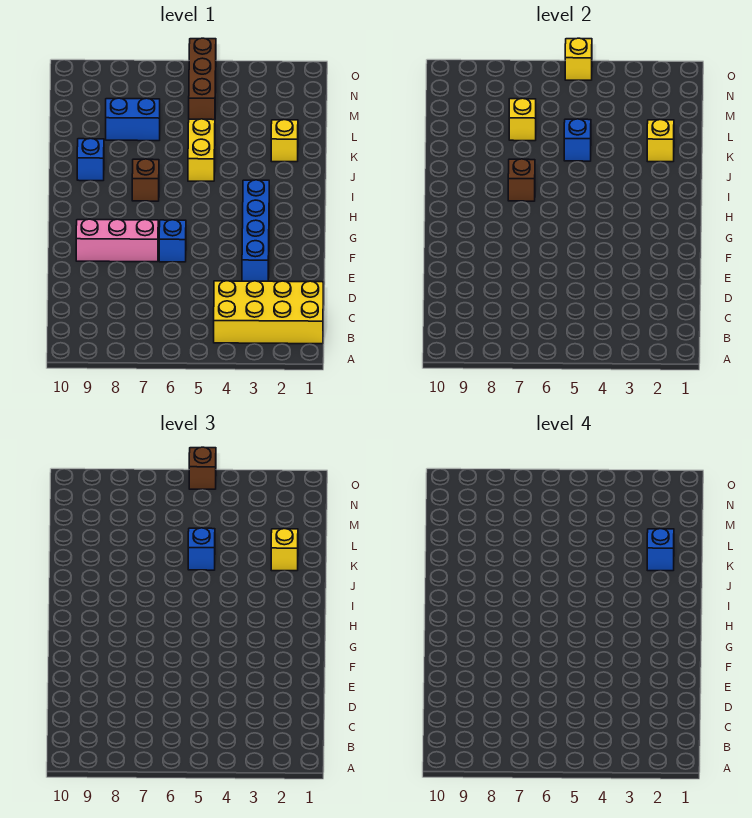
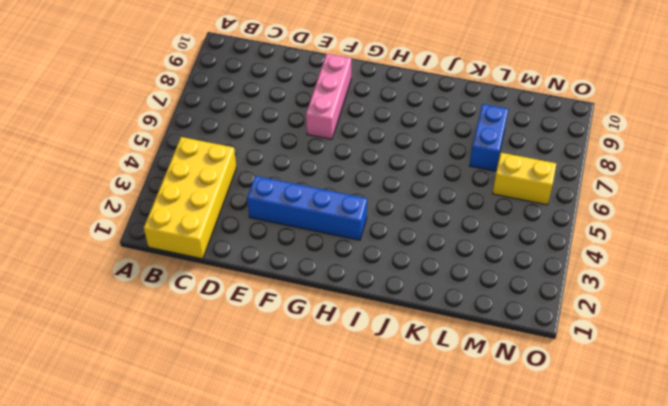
yellow 1x2 brick [492,153,556,205] -> yellow 1x2 brick moved to [188,119,215,181]
none -> blue 1x1 brick [159,220,186,262]
none -> brown 1x1 brick [132,159,159,201]
none -> blue 1x1 brick [77,138,104,181]

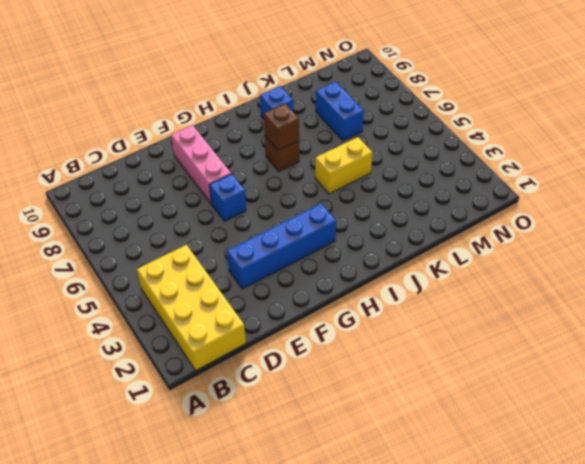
none -> yellow 1x1 brick [271,120,298,162]
none -> brown 1x3 brick [189,38,216,120]
none -> yellow 1x1 brick [647,120,674,162]

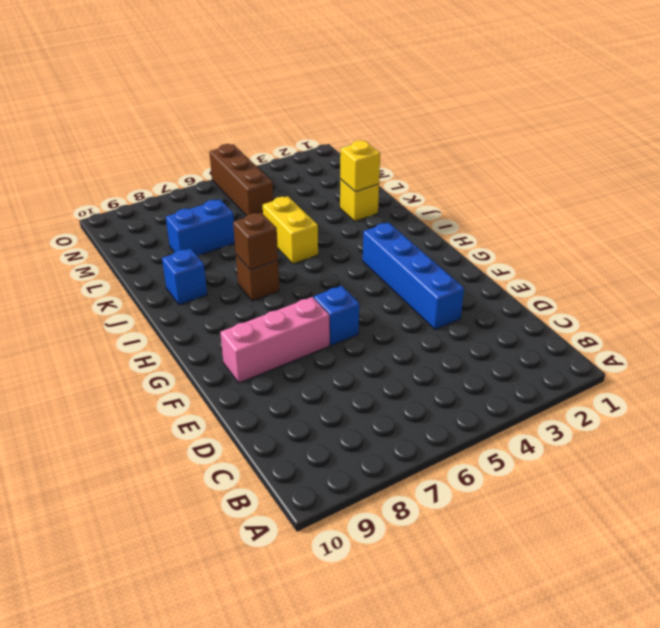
none -> yellow 2x4 brick [214,281,324,344]
none -> blue 1x1 brick [564,119,591,161]
none -> yellow 1x1 brick [509,98,536,141]

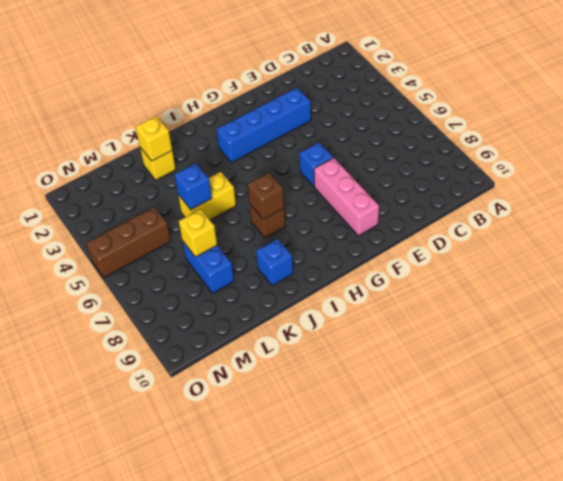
none -> yellow 2x4 brick [214,281,324,344]
none -> yellow 1x1 brick [565,38,592,80]
none -> yellow 1x1 brick [271,529,298,571]

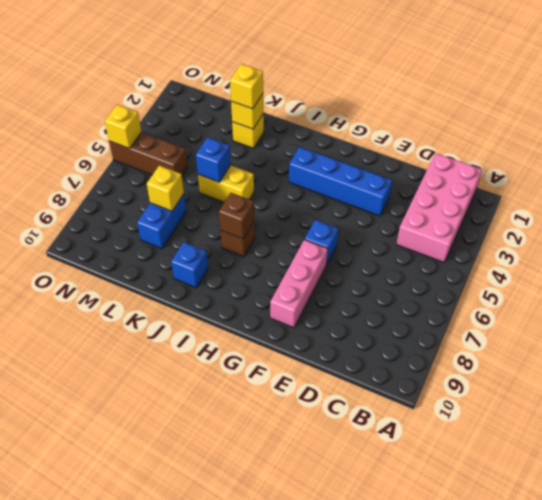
pink 2x4 brick [396,153,482,262] -> yellow 2x4 brick [214,281,324,344]
none -> blue 1x1 brick [188,528,215,570]
none -> brown 1x1 brick [189,447,216,489]
none -> blue 1x1 brick [647,529,674,571]

